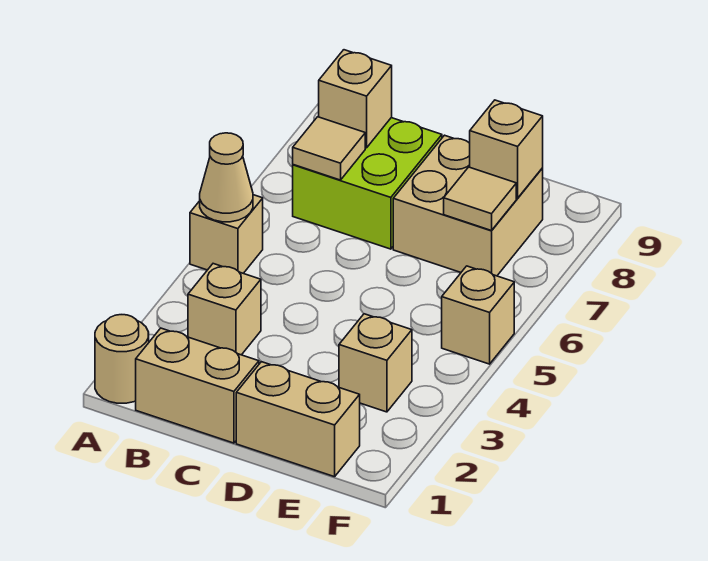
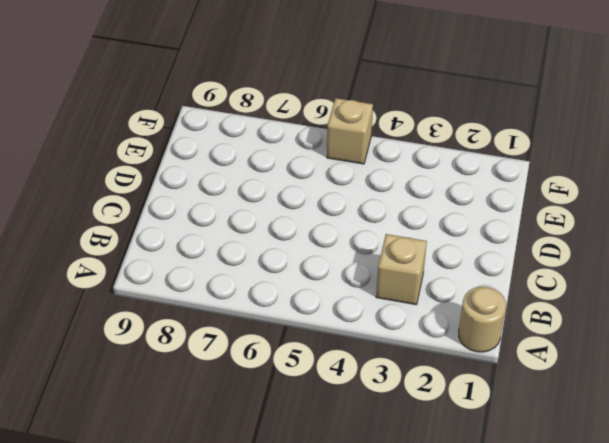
none -> tan 1x1 brick [190,195,263,273]
none -> tan 1x2 brick [136,328,259,443]
none -> lime 2x2 brick [293,118,442,249]

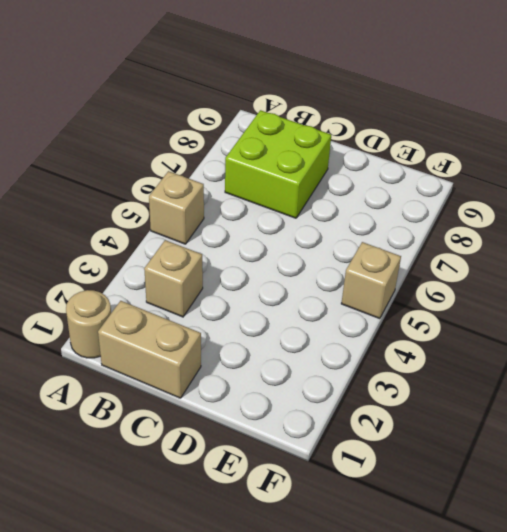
none -> tan 1x2 brick [236,362,360,477]
none -> tan 2x2 brick [393,135,543,276]
none -> tan 1x1 brick [339,314,412,412]

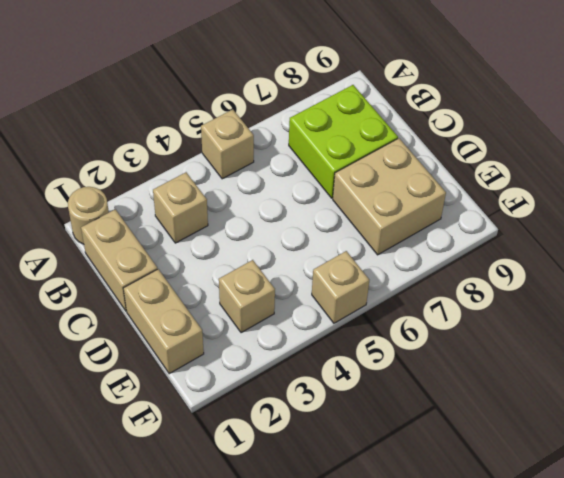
none -> tan 1x1 cone [200,133,253,222]
none -> tan 1x1 tile [293,117,365,180]
none -> tan 1x1 brick [319,50,392,148]

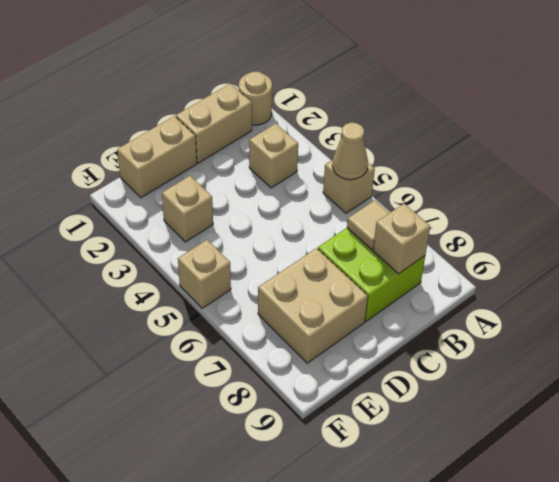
none -> tan 1x1 tile [444,167,516,231]
none -> tan 1x1 brick [470,100,543,198]

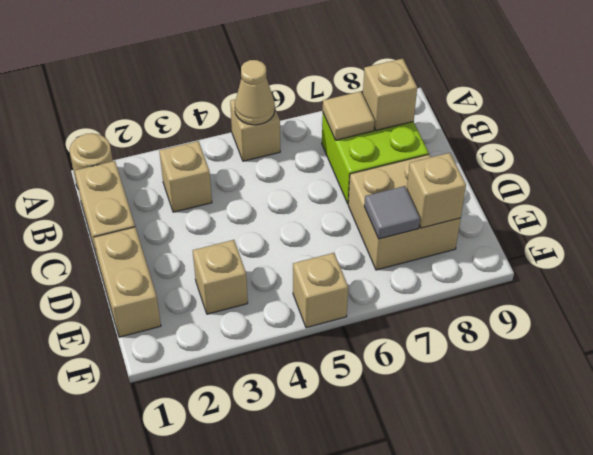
grey 1x1 tile [364,186,420,239] -> tan 1x1 tile [444,167,516,231]

